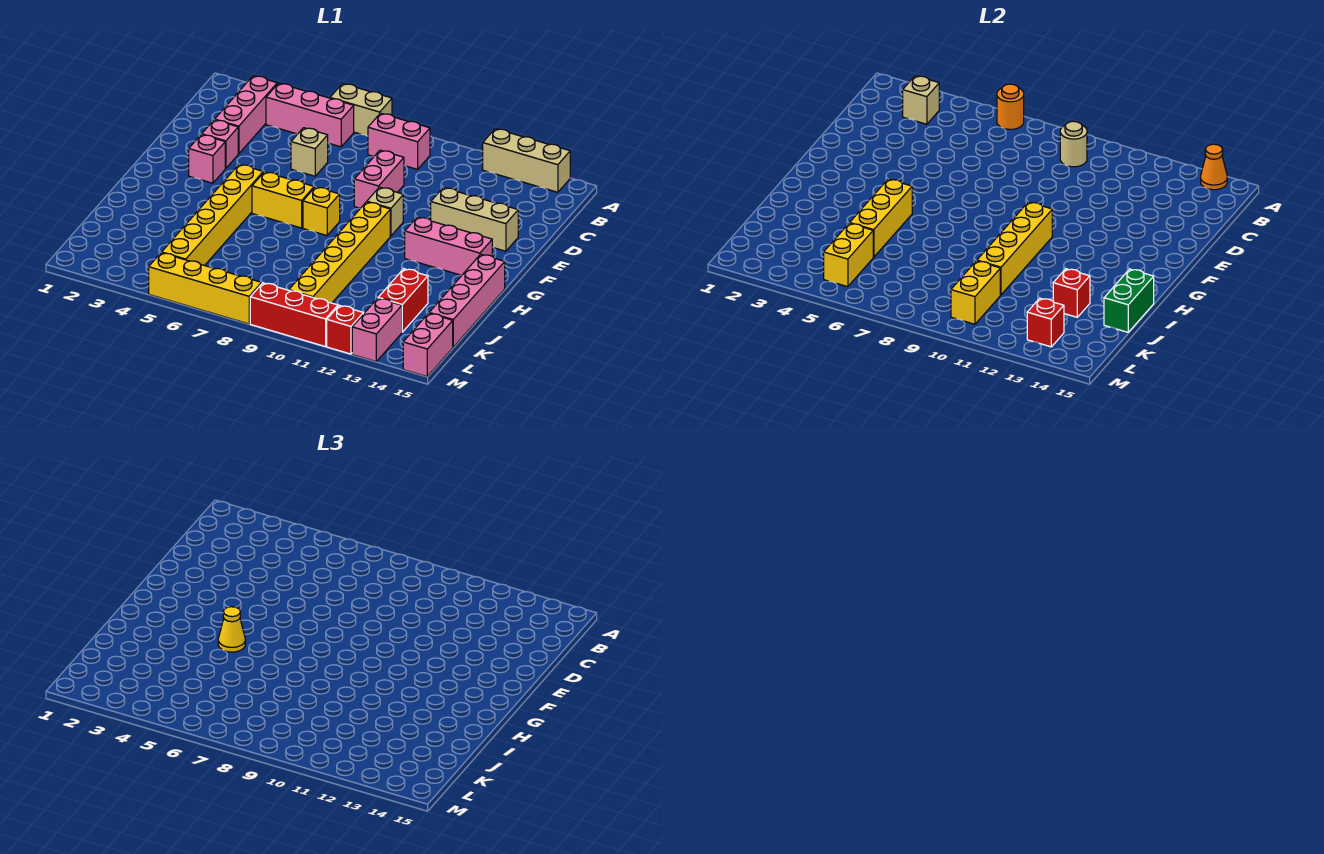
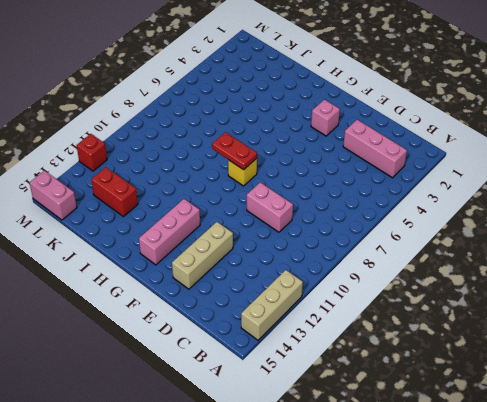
red 1x2 plate [212,132,257,170] -> none
none -> tan 1x2 brick [330,84,392,136]
none -> pink 1x3 brick [266,83,354,147]
none -> pink 1x2 brick [368,113,430,169]
none -> tan 1x1 brick [291,128,328,176]

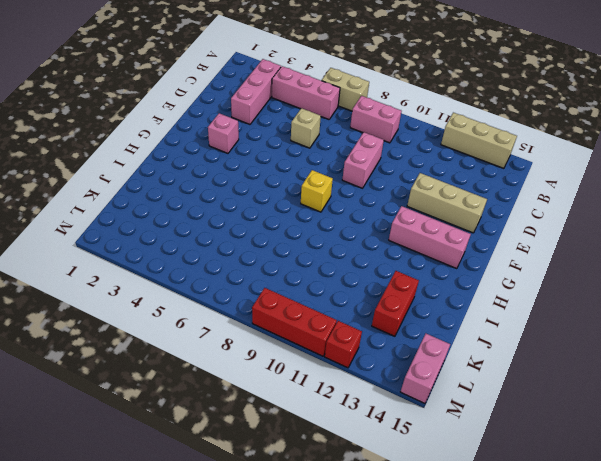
none -> pink 1x1 brick [202,120,238,169]
none -> tan 1x1 brick [367,187,403,236]
none -> yellow 1x6 brick [162,164,263,266]
none -> yellow 1x2 brick [252,172,314,228]

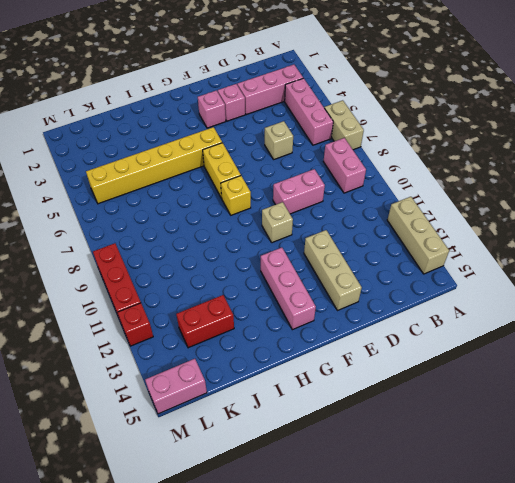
none -> yellow 1x6 brick [289,202,390,303]
none -> pink 1x4 brick [429,254,505,347]
none -> pink 1x2 brick [352,298,402,361]
none -> yellow 1x4 brick [149,253,262,324]

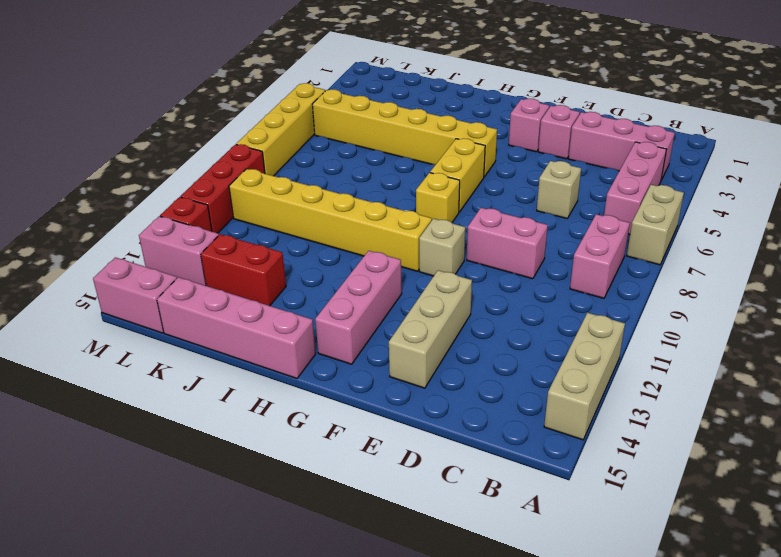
none -> orange 1x1 round brick [997,84,1024,129]
none -> orange 1x1 cone [1201,144,1227,190]
none -> tan 1x1 brick [903,76,939,124]
none -> tan 1x1 round brick [1060,121,1087,167]

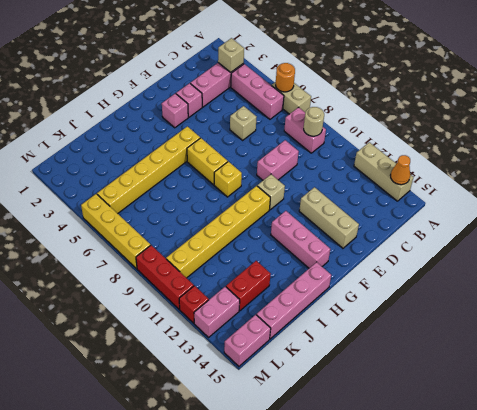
none -> yellow 1x4 brick [977,202,1052,295]
none -> yellow 1x3 brick [850,179,912,257]
none -> green 1x2 brick [1104,269,1154,332]
none -> red 1x1 brick [1053,269,1090,317]

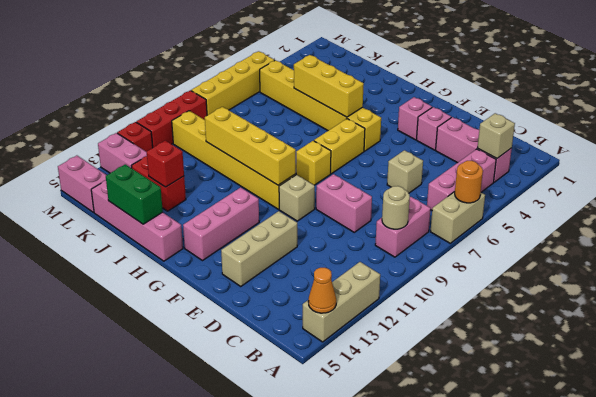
none -> yellow 1x2 brick [824,223,873,287]
none -> yellow 1x2 brick [951,261,1000,324]
none -> red 1x1 brick [1027,298,1064,347]
none -> yellow 1x1 cone [218,607,245,652]

